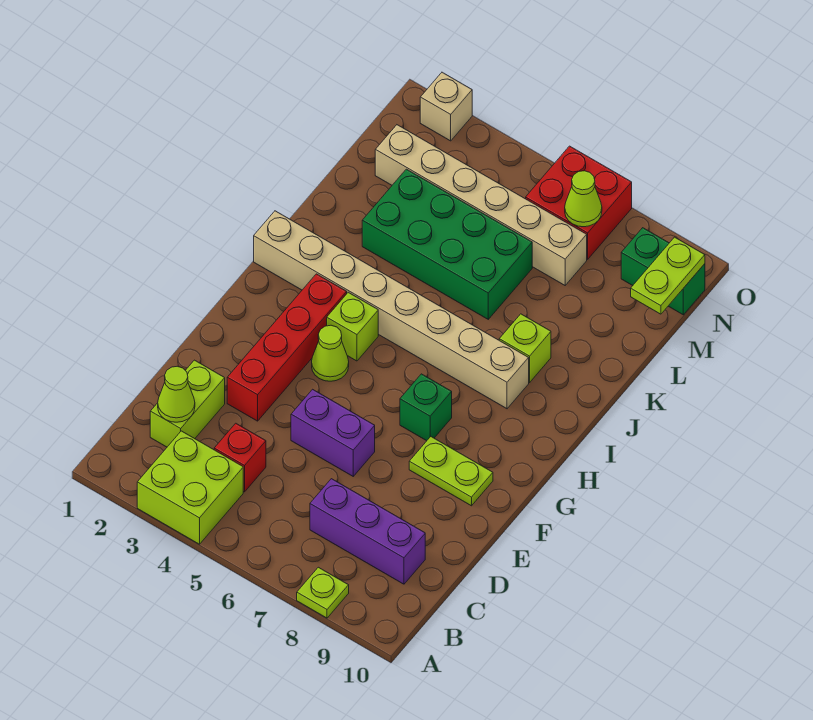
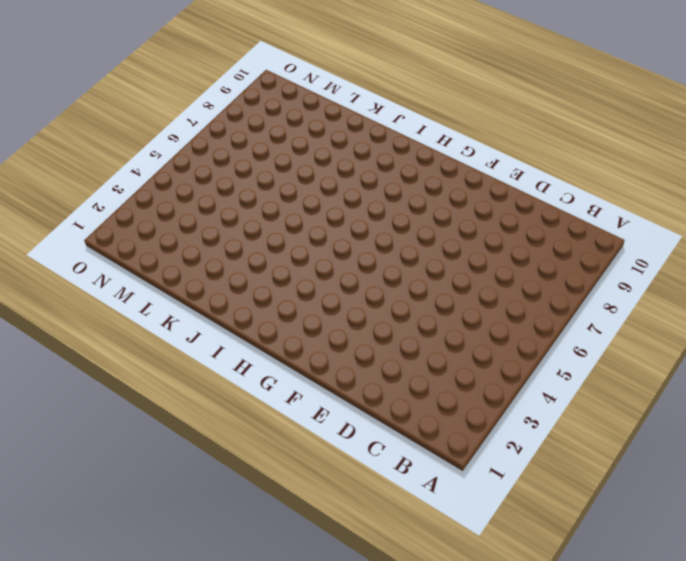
none -> lime 2x2 brick [137,431,243,544]
none -> lime 1x1 plate [297,567,349,618]
none -> lime 1x2 brick [150,360,225,447]

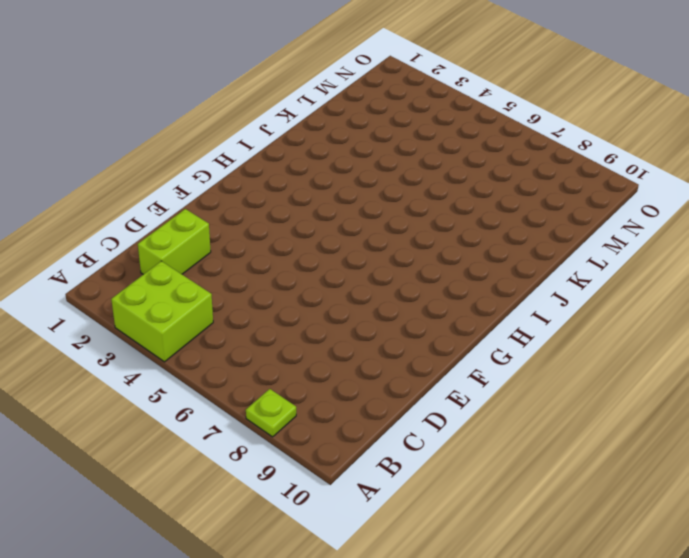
none -> red 1x1 brick [214,423,266,492]
none -> purple 1x3 brick [310,479,425,584]
none -> red 1x4 brick [227,274,347,421]

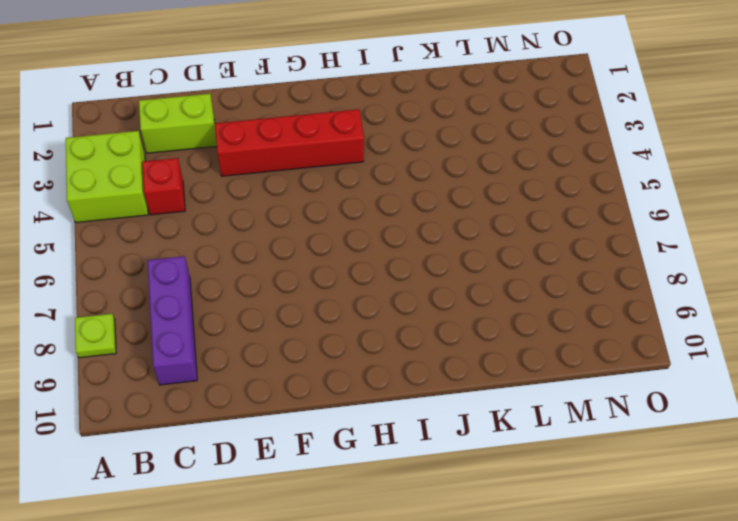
none -> purple 1x2 brick [291,389,375,476]
none -> lime 1x2 plate [409,437,493,506]
none -> lime 1x1 cone [312,325,349,381]

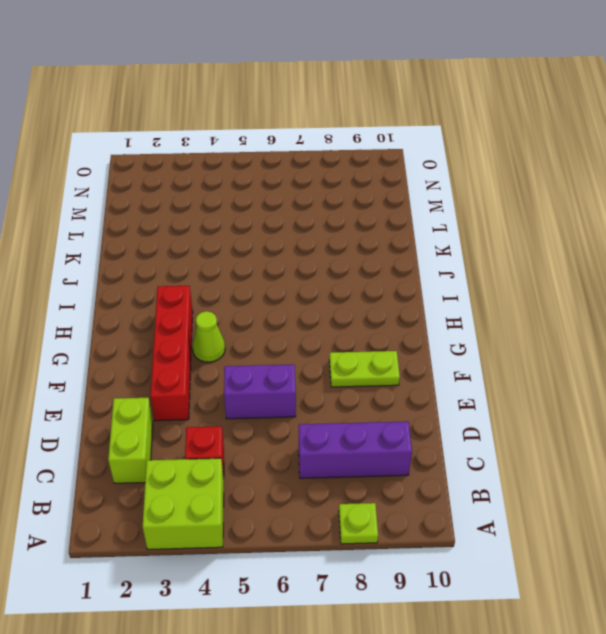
none -> green 1x1 brick [400,374,452,441]
none -> lime 1x1 brick [327,292,378,361]
none -> tan 1x8 brick [254,211,529,409]

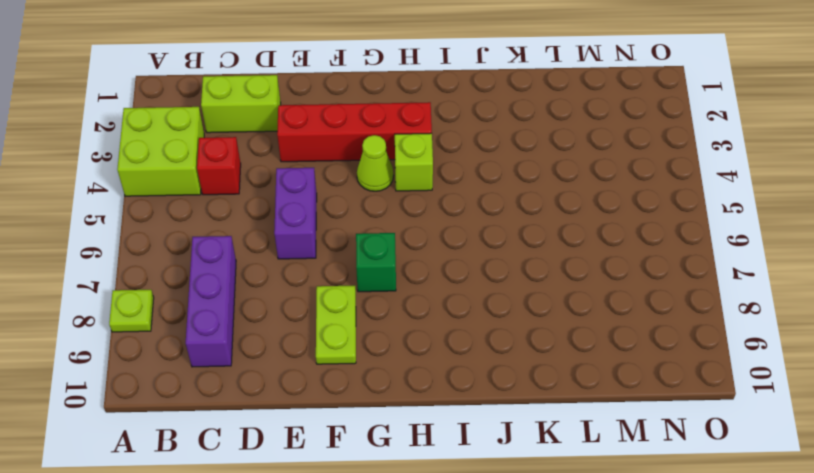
none -> tan 1x8 brick [254,211,529,409]
none -> lime 1x1 brick [499,314,551,382]
none -> green 2x4 brick [362,169,532,319]

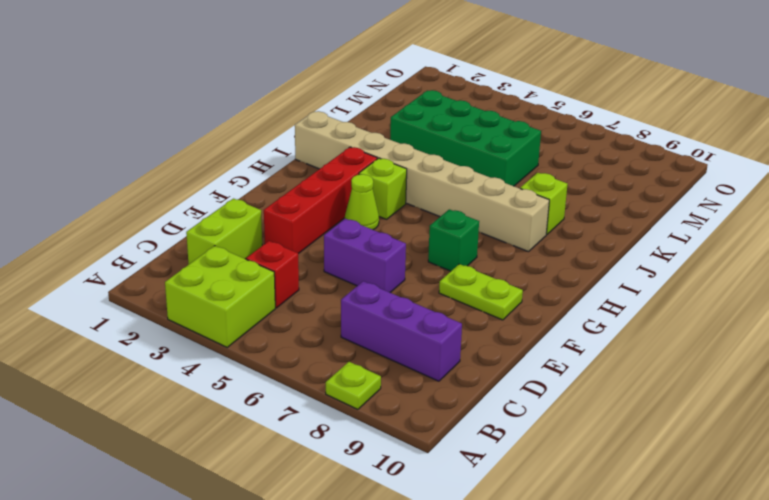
none -> tan 1x6 brick [375,125,587,285]
none -> red 2x2 brick [526,146,632,259]
none -> green 1x2 brick [621,228,705,315]

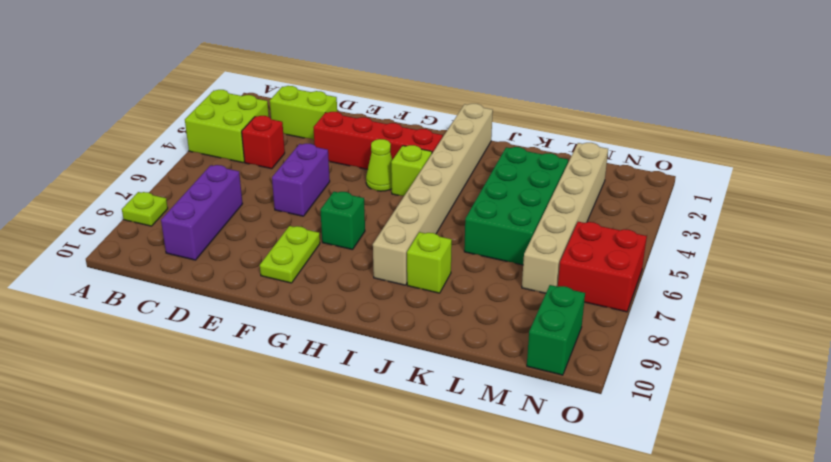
none -> tan 1x1 brick [420,72,472,141]
none -> lime 1x1 cone [158,366,195,422]
none -> lime 1x2 plate [631,237,705,314]

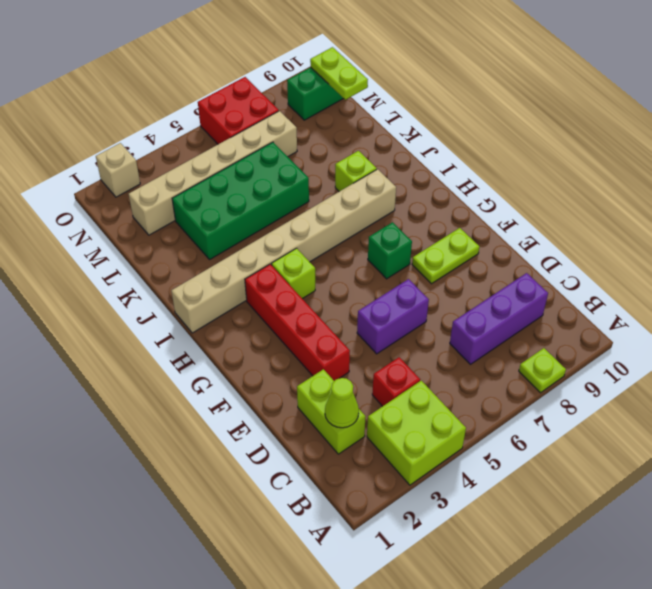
none -> lime 1x1 cone [312,325,349,381]
none -> lime 1x1 cone [565,171,602,227]

